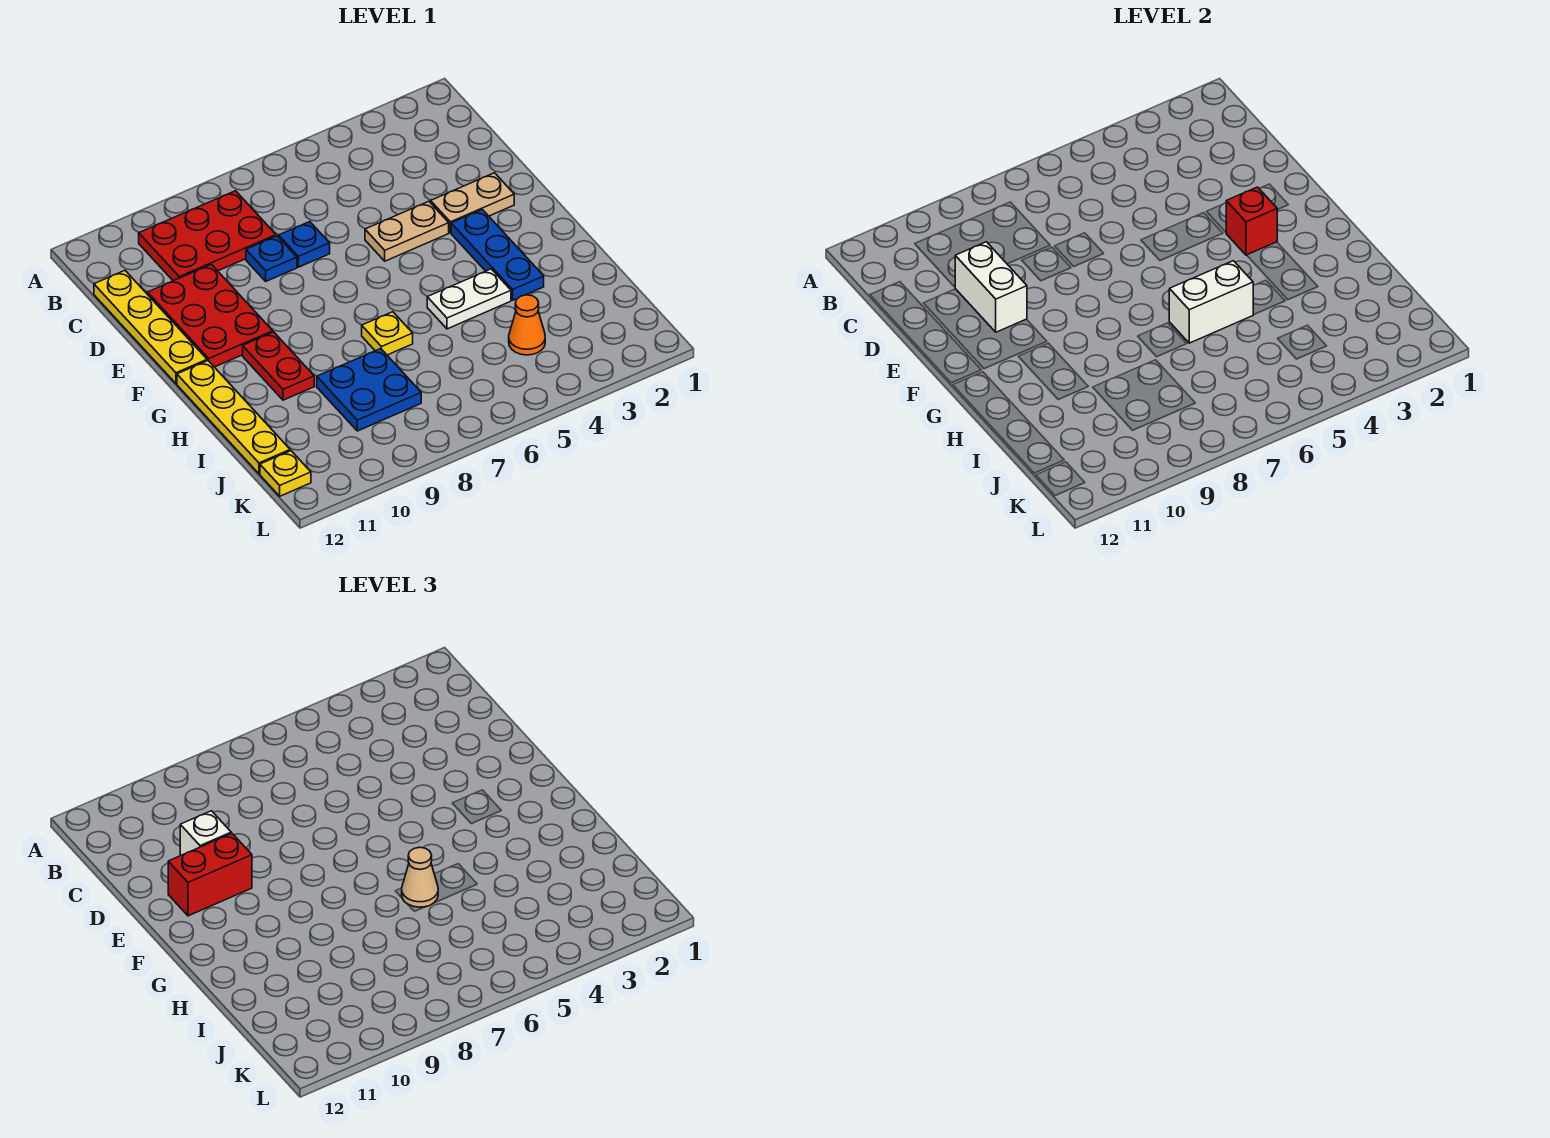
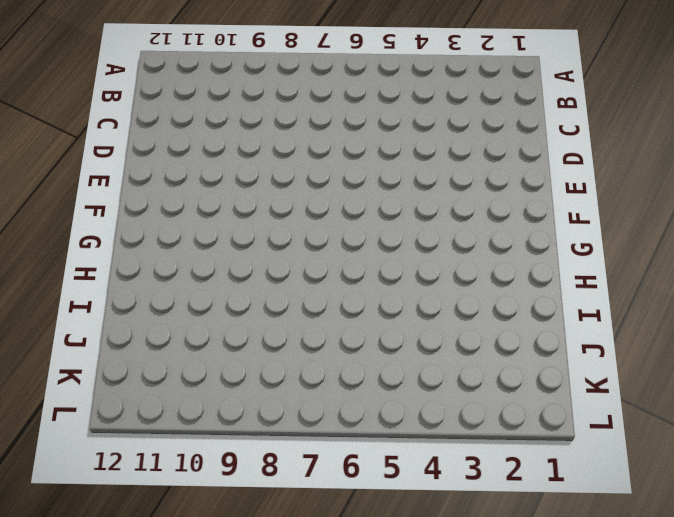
none -> red 2x3 plate [139,191,276,281]
none -> yellow 1x4 plate [94,271,207,384]
none -> blue 1x1 plate [279,222,330,267]

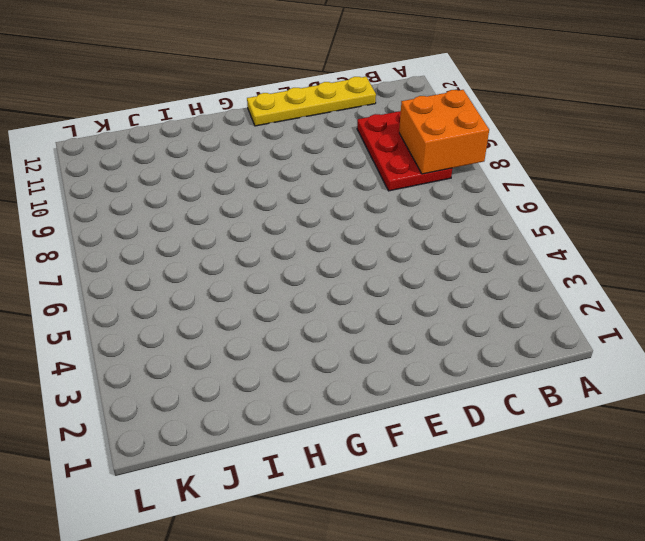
orange 2x2 brick [399,90,489,174] -> none
none -> blue 1x1 plate [279,222,330,267]
none -> blue 1x1 plate [246,236,297,281]
none -> red 2x3 plate [147,264,273,367]

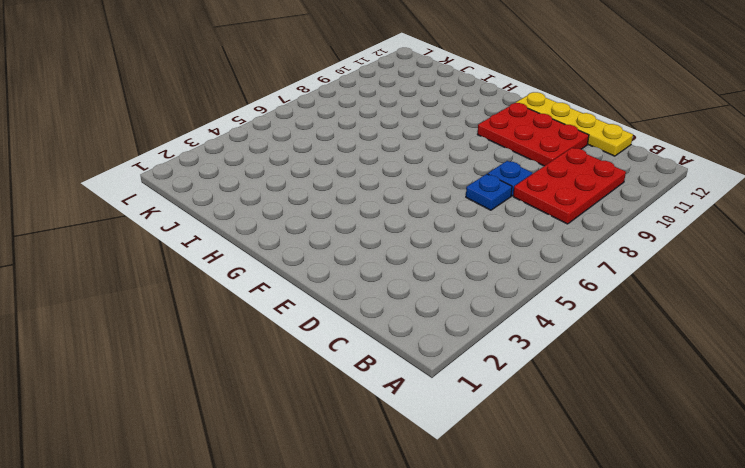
none -> tan 1x2 plate [431,173,514,233]
none -> tan 1x2 plate [365,201,449,261]
none -> blue 1x3 plate [451,210,544,300]

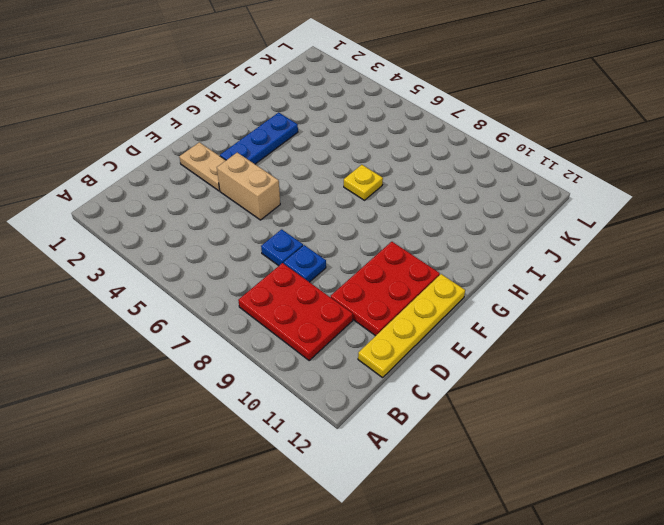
tan 1x2 brick [217,153,280,220] -> tan 1x2 plate [365,201,449,261]
none -> red 1x2 plate [243,332,314,400]
none -> yellow 1x4 plate [177,361,290,474]
none -> white 1x2 plate [427,269,511,329]

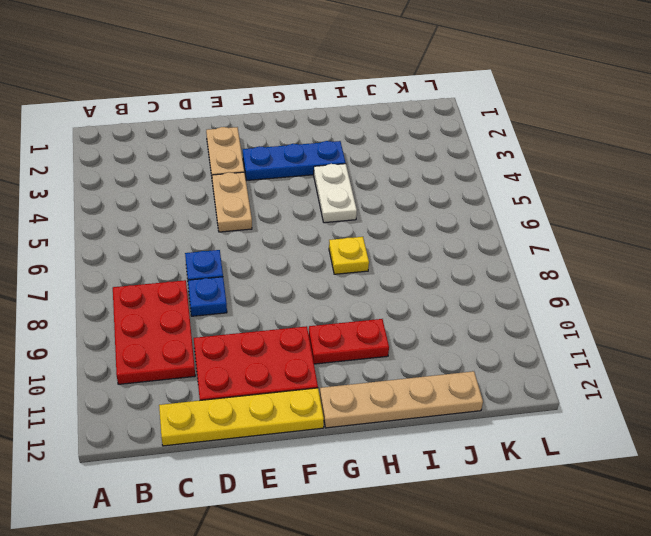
tan 1x4 plate [320,371,483,428] -> yellow 1x4 plate [177,361,290,474]
none -> blue 2x2 plate [317,349,421,431]
none -> orange 1x1 cone [509,295,545,355]
none -> yellow 1x1 plate [260,451,311,496]

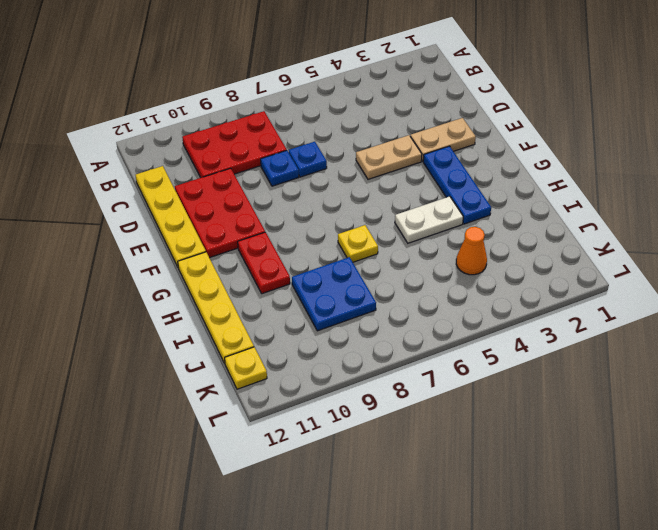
none -> white 1x2 brick [955,242,1027,332]
none -> red 1x1 brick [1226,187,1278,255]
none -> white 1x2 brick [1169,261,1253,343]

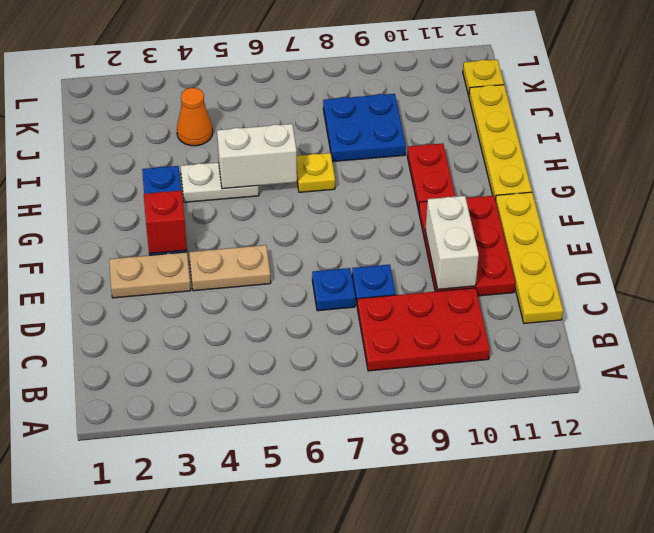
none -> white 1x1 brick [180,811,231,856]
none -> red 1x2 brick [168,833,252,916]
none -> tan 1x1 cone [402,847,438,907]

